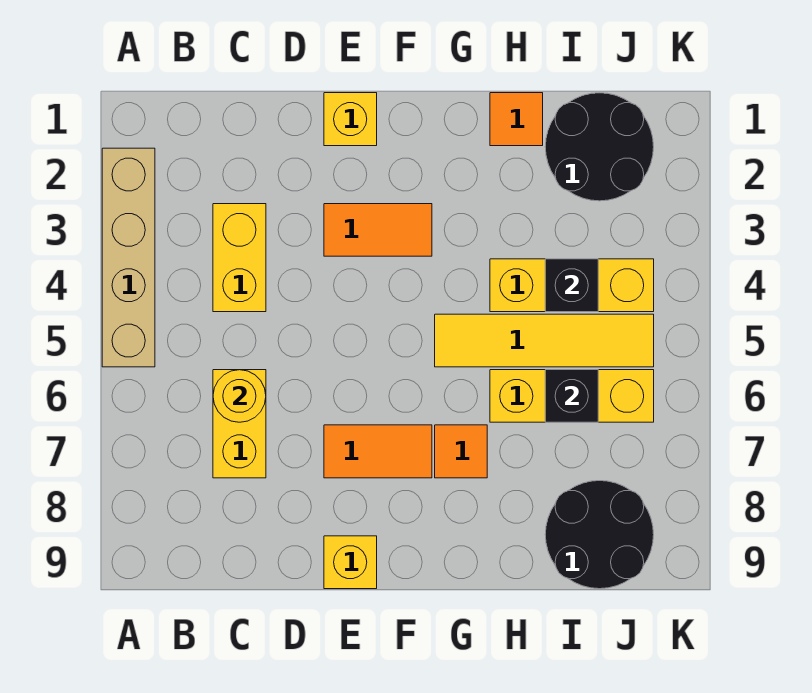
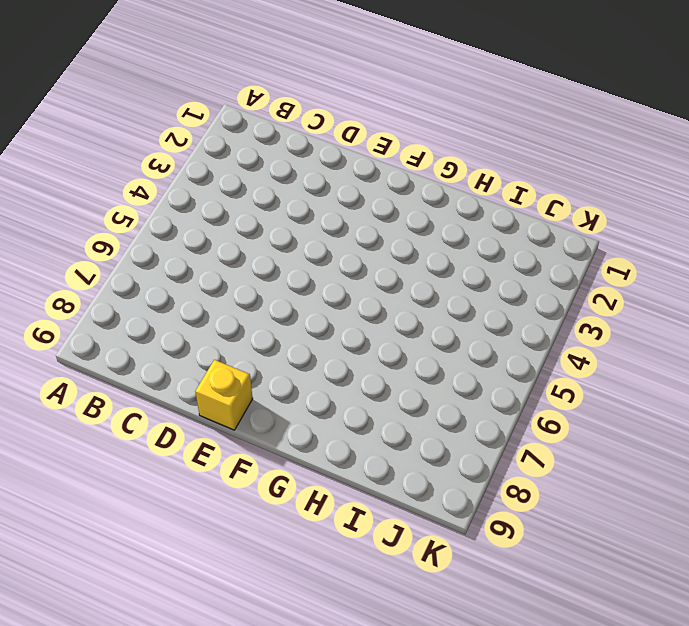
none -> tan 1x4 brick [102,148,155,367]
none -> yellow 1x2 brick [213,204,266,312]
none -> yellow 1x2 brick [213,370,266,478]

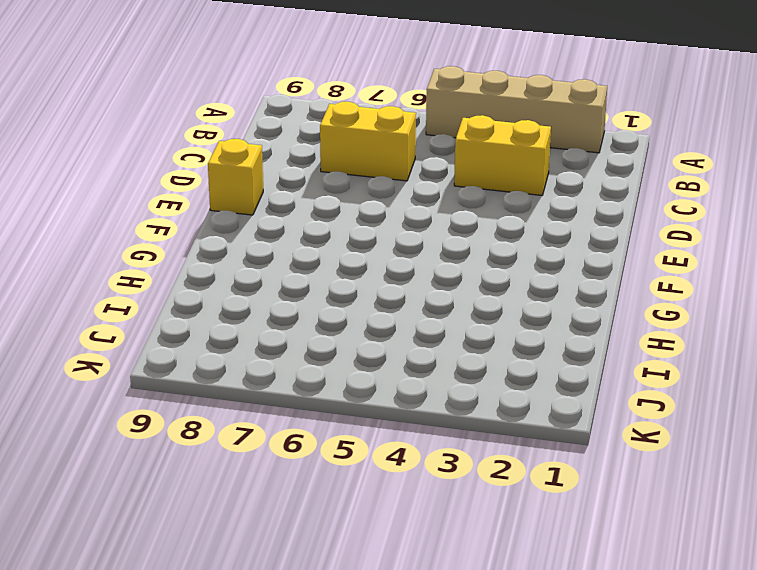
none -> yellow 1x1 brick [324,93,377,146]
none -> orange 1x2 tile [324,204,432,256]
none -> orange 1x2 tile [324,425,432,478]

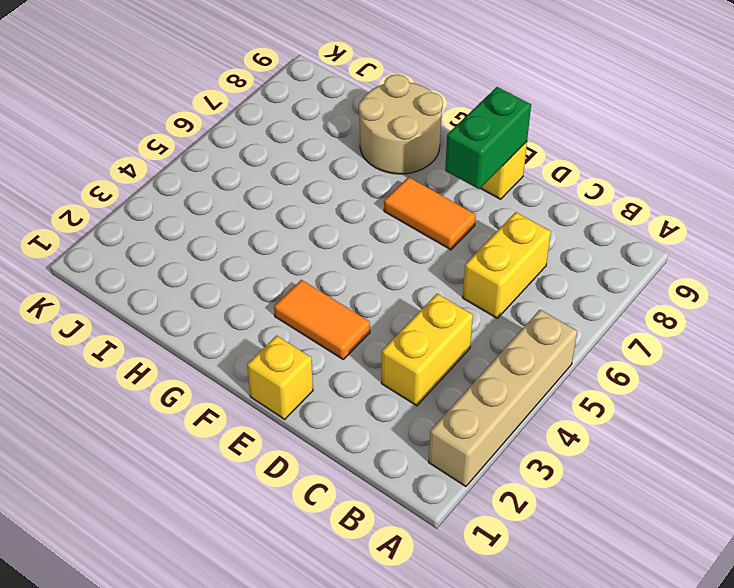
green 1x2 brick [445,87,531,189] -> none
tan 2x2 round brick [359,75,443,174] -> none
none -> yellow 1x4 tile [435,314,654,367]
none -> orange 1x1 tile [435,425,487,478]
none -> orange 1x1 tile [490,93,543,146]

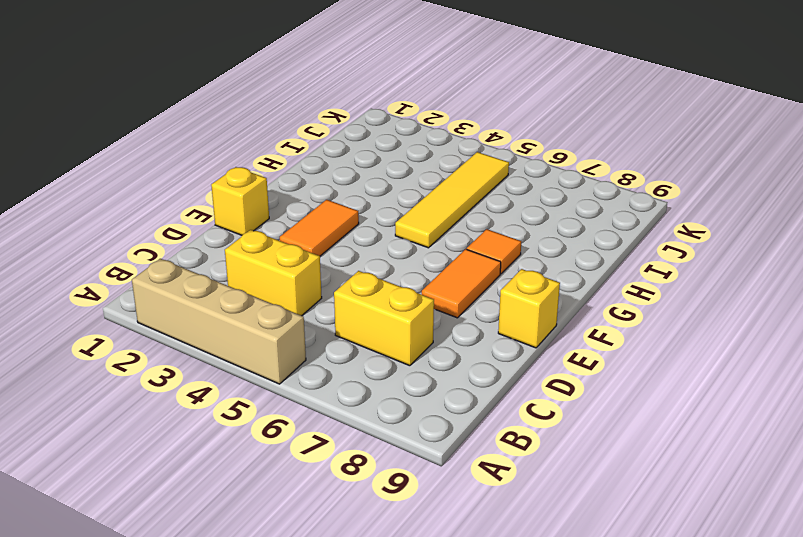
none -> orange 1x1 tile [490,93,543,146]
none -> yellow 1x3 brick [490,259,654,312]
none -> yellow 1x3 brick [490,370,654,422]

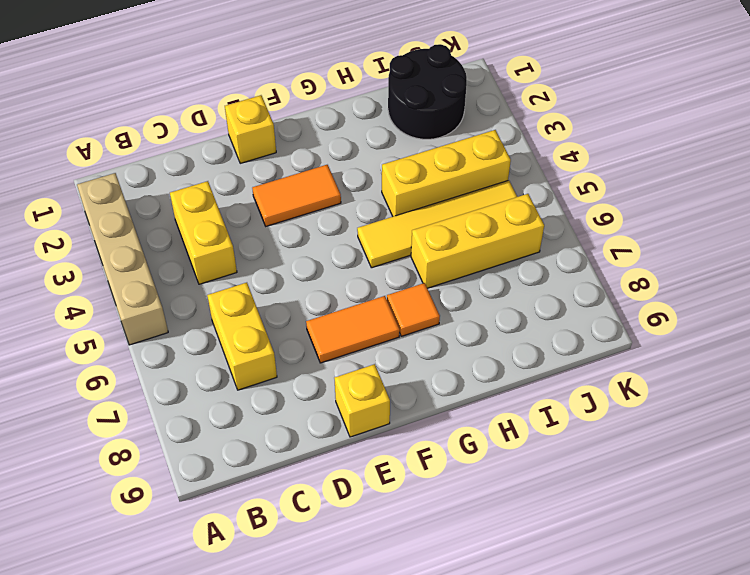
none -> orange 1x1 tile [490,93,543,146]
none -> black 2x2 round brick [545,481,654,589]
none -> yellow 1x1 round brick [213,370,266,422]

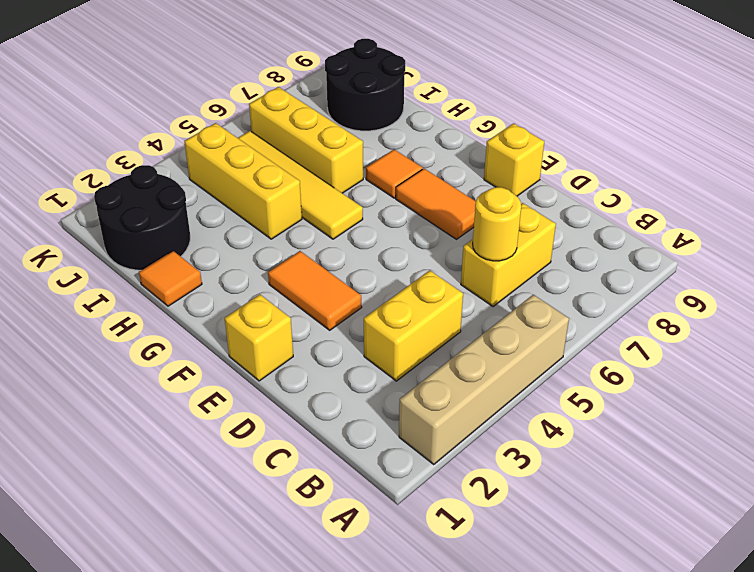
none -> black 1x1 brick [545,259,598,312]
none -> black 1x1 brick [545,370,598,422]

